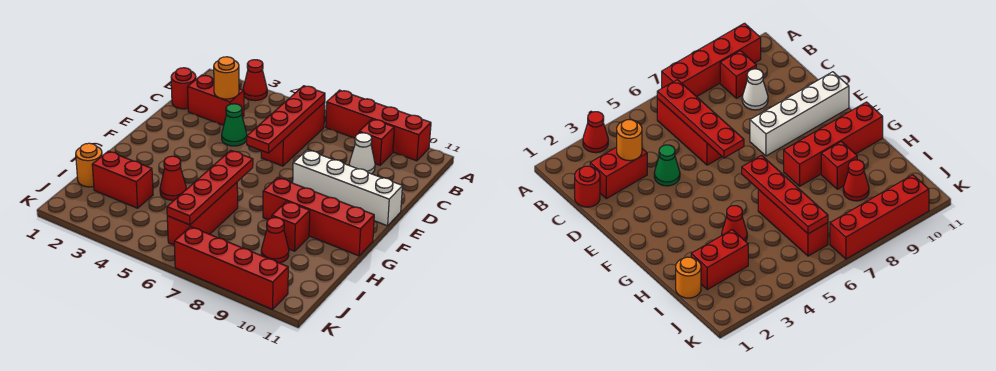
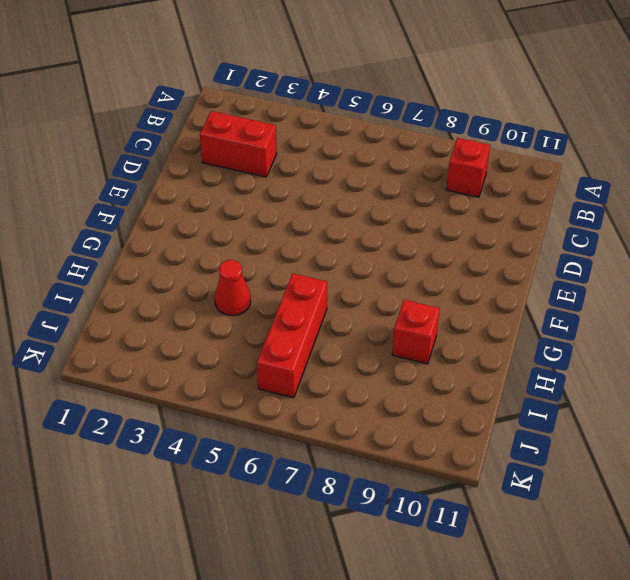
none -> red 1x1 cone [243,60,267,101]
none -> red 1x4 brick [326,90,431,161]
none -> red 1x3 brick [261,102,325,166]

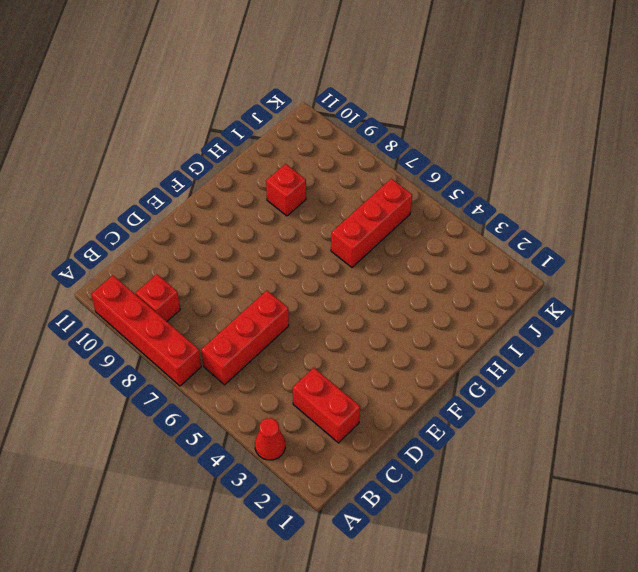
none -> red 1x1 round brick [171,68,196,109]
none -> white 1x1 cone [349,133,375,174]
none -> green 1x1 cone [222,104,247,146]

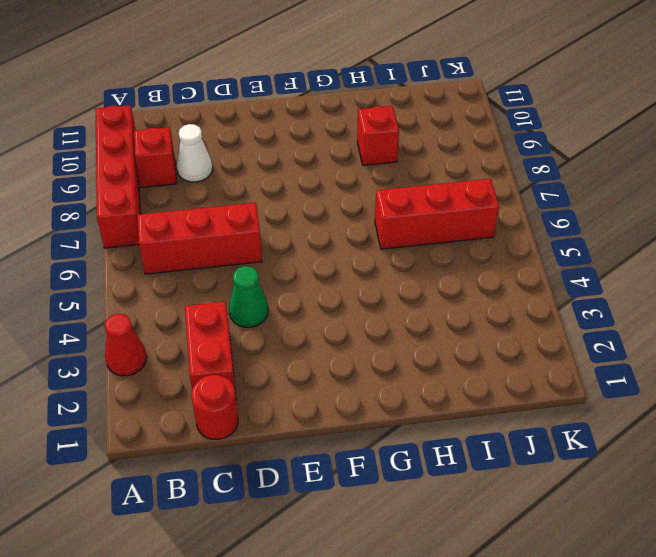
none -> white 1x4 brick [293,150,402,226]
none -> red 1x4 brick [263,177,374,256]
none -> red 1x1 cone [160,156,186,200]

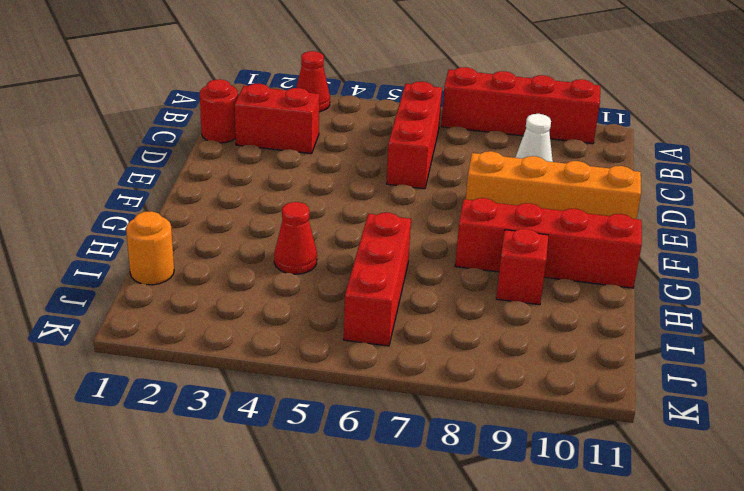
orange 1x4 brick [466,151,641,219] -> white 1x4 brick [293,150,402,226]
none -> red 1x1 brick [359,119,394,165]
none -> green 1x1 cone [222,104,247,146]
none -> red 1x2 brick [92,151,153,208]

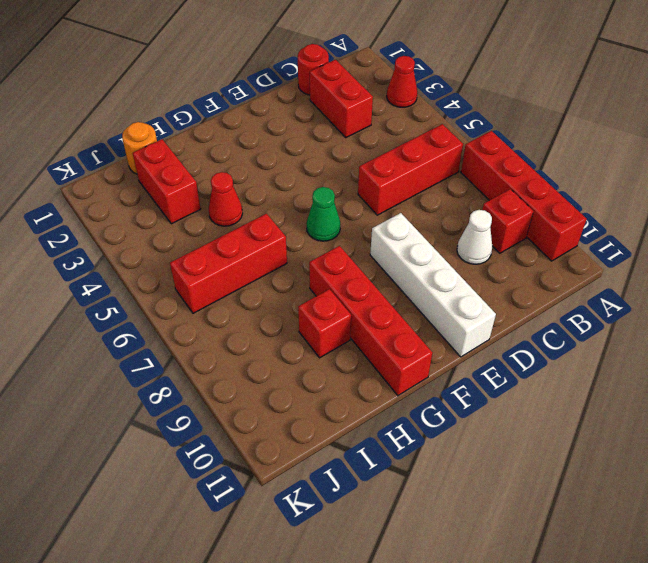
green 1x1 cone [306,187,340,241] -> green 1x1 cone moved to [222,104,247,146]
none -> red 1x1 cone [261,218,289,263]
none -> red 1x4 brick [174,227,288,309]
none -> red 1x4 plate [247,86,325,153]

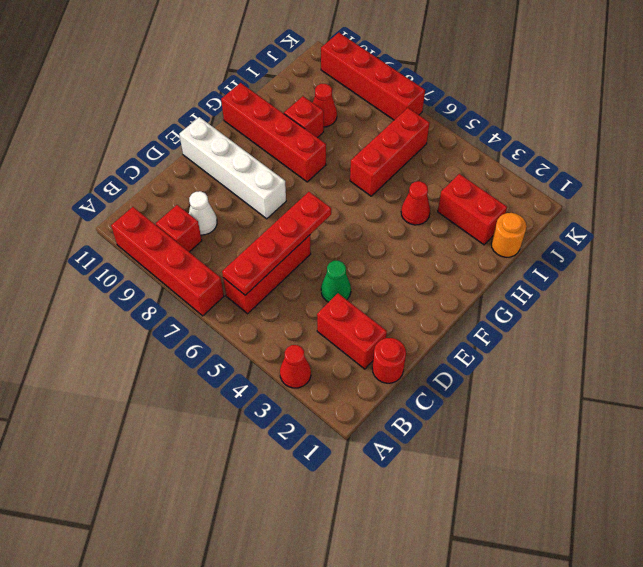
none -> orange 1x1 round brick [214,57,239,99]
none -> red 1x4 plate [167,150,253,225]

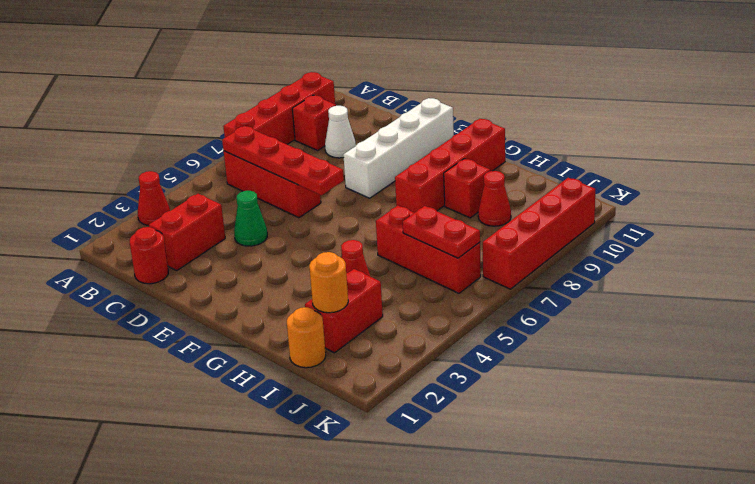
orange 1x1 round brick [309,252,348,313] -> orange 1x1 round brick moved to [214,57,239,99]
red 1x2 plate [403,206,480,258] -> red 1x4 plate [167,150,253,225]

